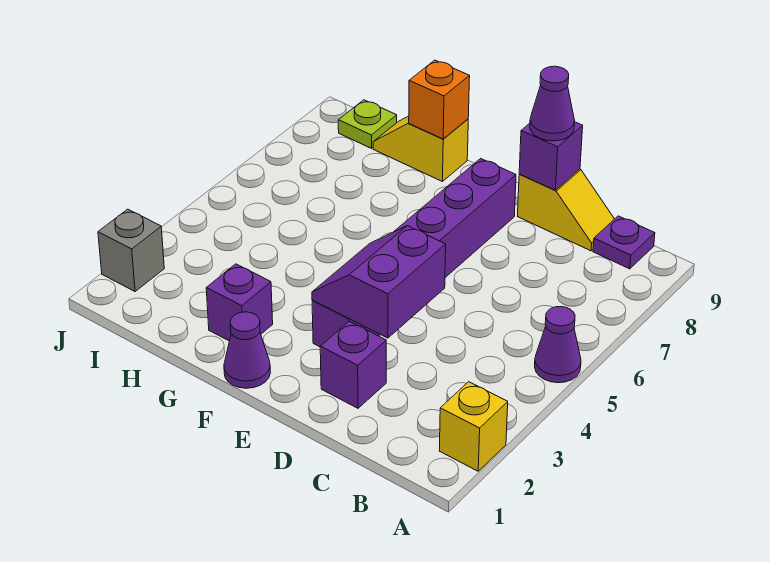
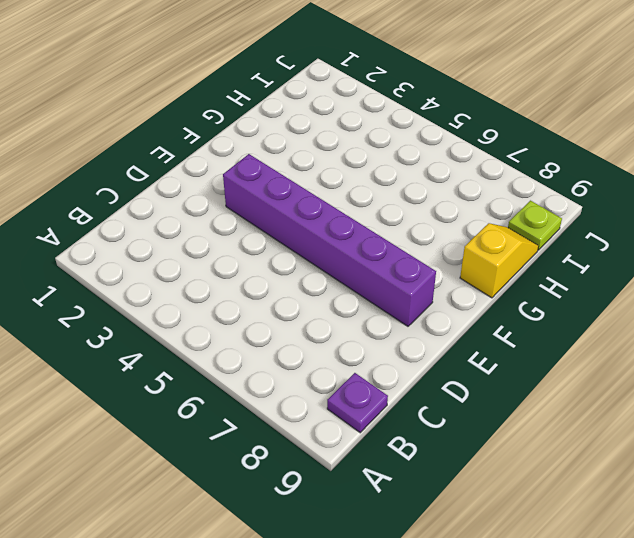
none -> yellow 1x1 brick [439,382,508,471]
none -> purple 1x1 cone [535,307,581,383]
none -> yellow 1x2 slope [518,169,614,251]

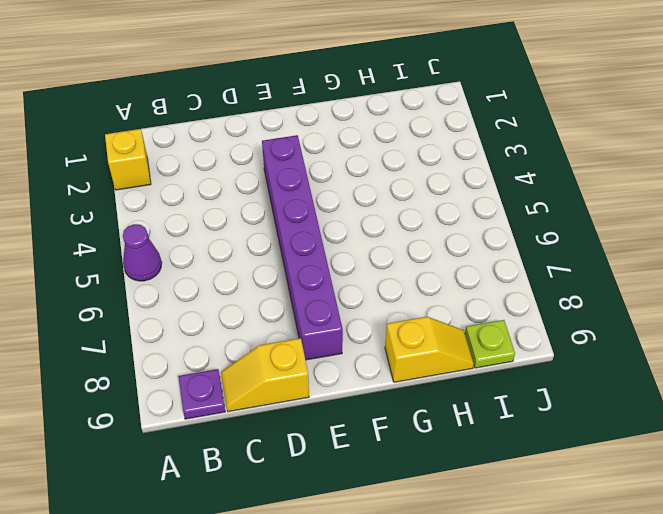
none -> purple 1x1 brick [320,321,386,408]
none -> purple 1x1 cone [224,312,270,388]
none -> purple 1x1 brick [206,264,273,341]

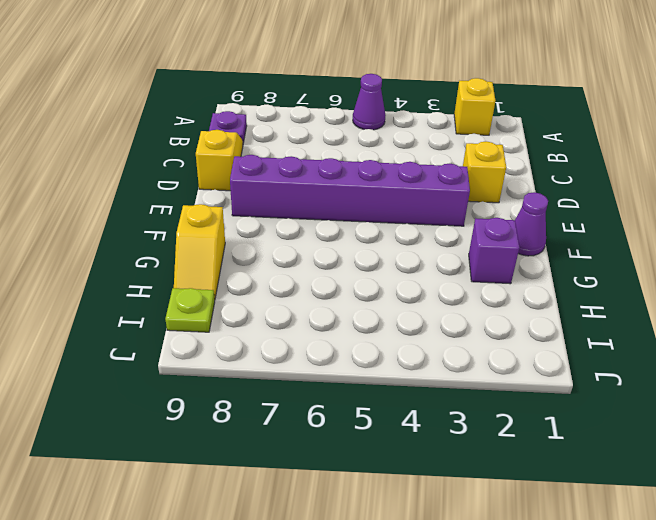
yellow 1x1 brick [463,141,506,203] -> purple 1x1 brick [320,321,386,408]
none -> grey 1x1 brick [98,209,164,292]
none -> purple 2x2 slope [312,226,446,338]
none -> purple 1x1 brick [519,122,583,190]

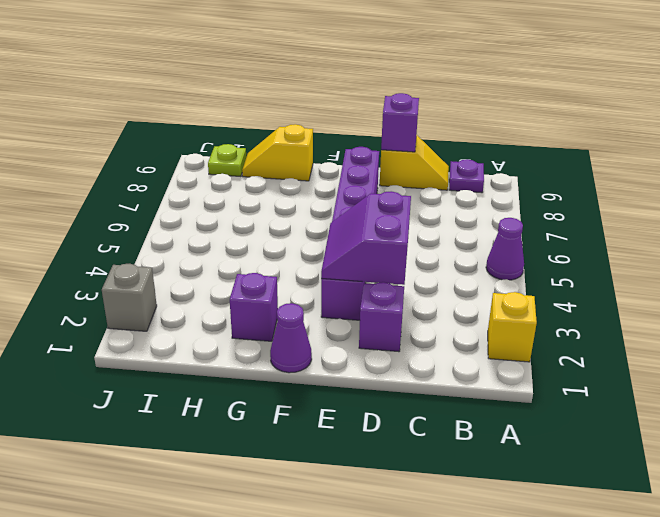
none -> orange 1x1 brick [409,60,470,139]
none -> purple 1x1 cone [530,66,575,141]

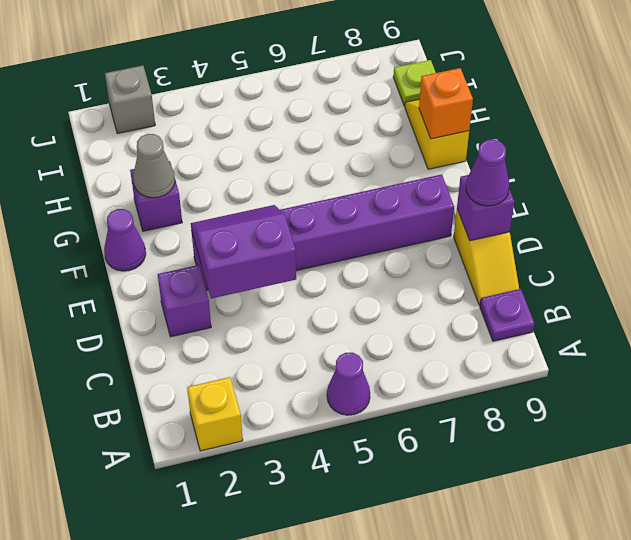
grey 1x1 cone [133,134,175,198] -> none

